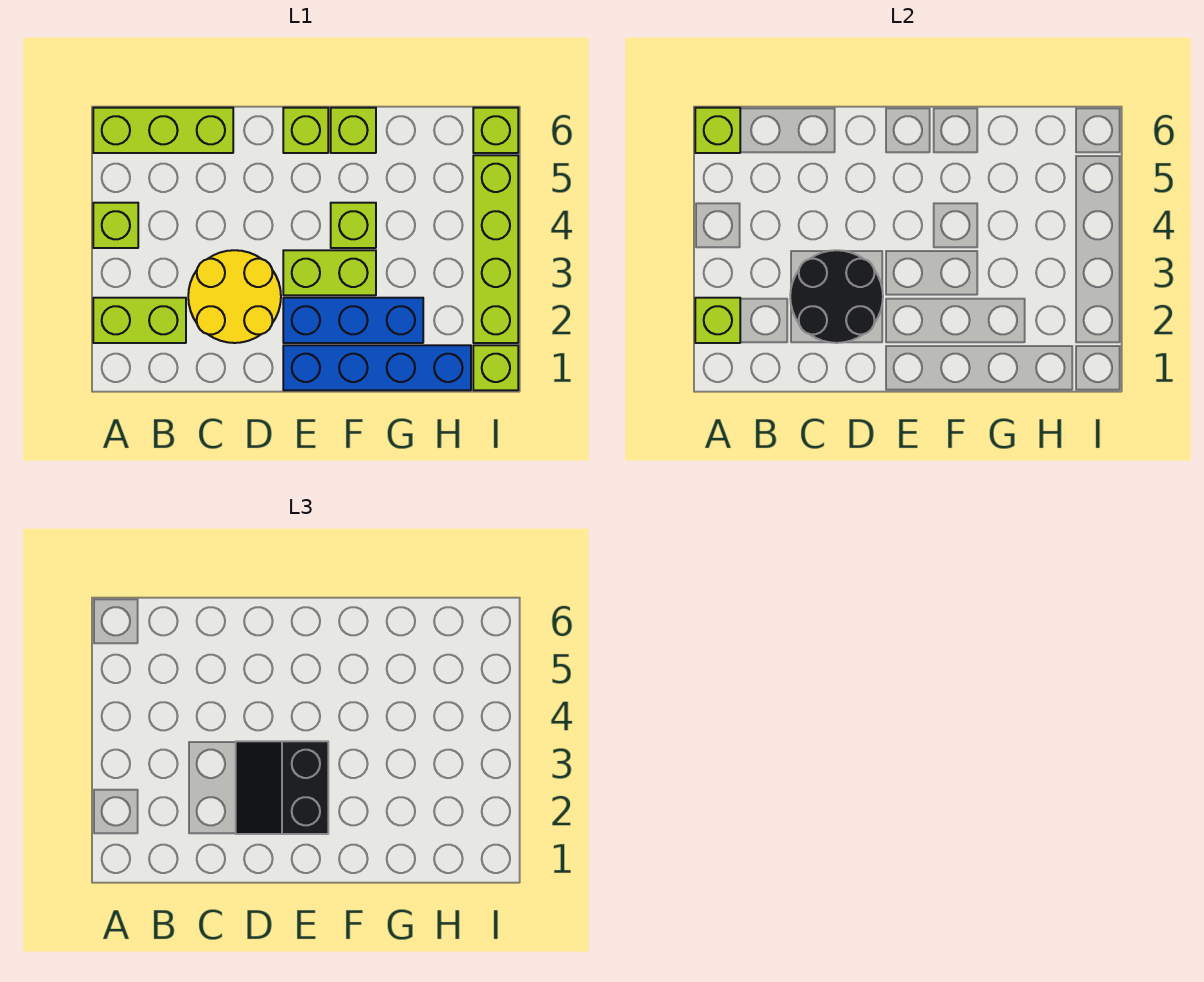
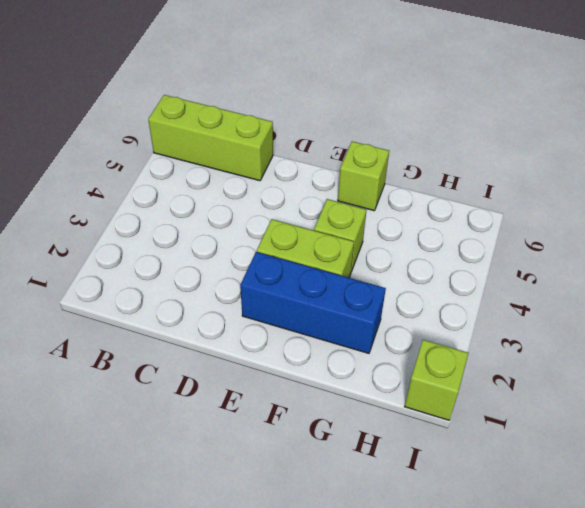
none -> lime 1x2 brick [93,298,186,343]
none -> lime 1x1 brick [93,203,138,248]
none -> yellow 2x2 round brick [188,250,281,343]

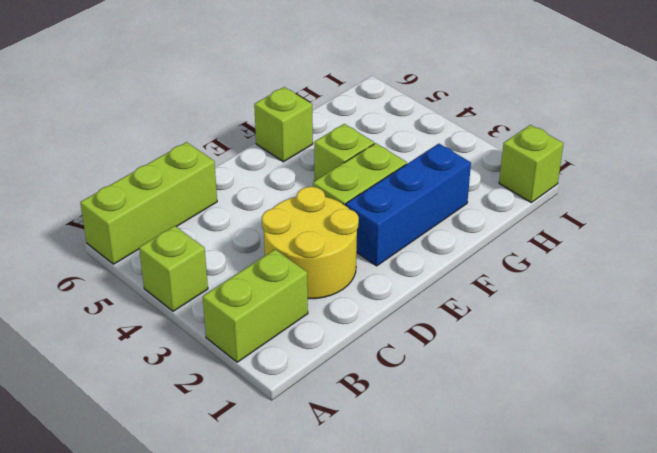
none -> blue 1x4 brick [283,345,471,390]
none -> lime 1x1 brick [283,108,328,153]
none -> lime 1x4 brick [473,155,518,343]

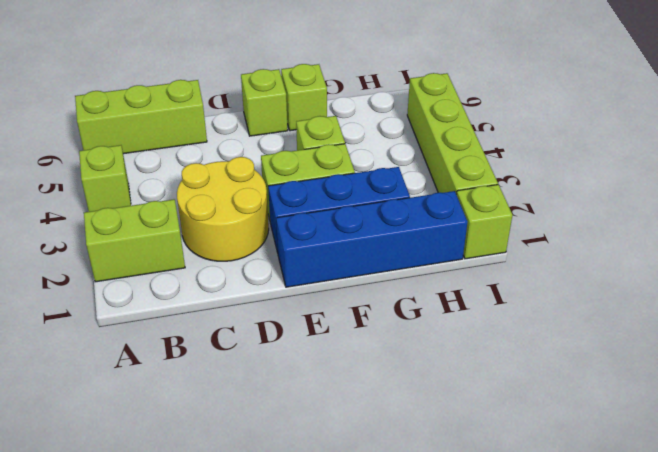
none -> lime 1x1 brick [473,108,518,153]
none -> lime 1x1 brick [695,298,740,343]
none -> lime 1x1 brick [695,108,740,153]

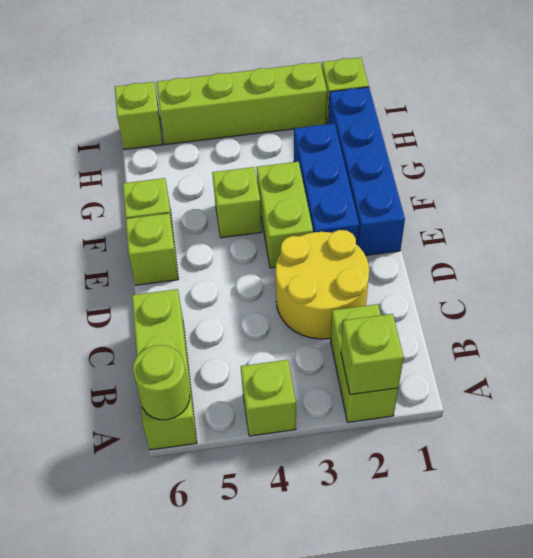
lime 1x1 round brick [133,345,190,420] -> lime 1x1 brick [695,108,740,153]
none -> black 2x2 round brick [790,250,883,343]
none -> black 2x2 slope [236,741,328,834]

